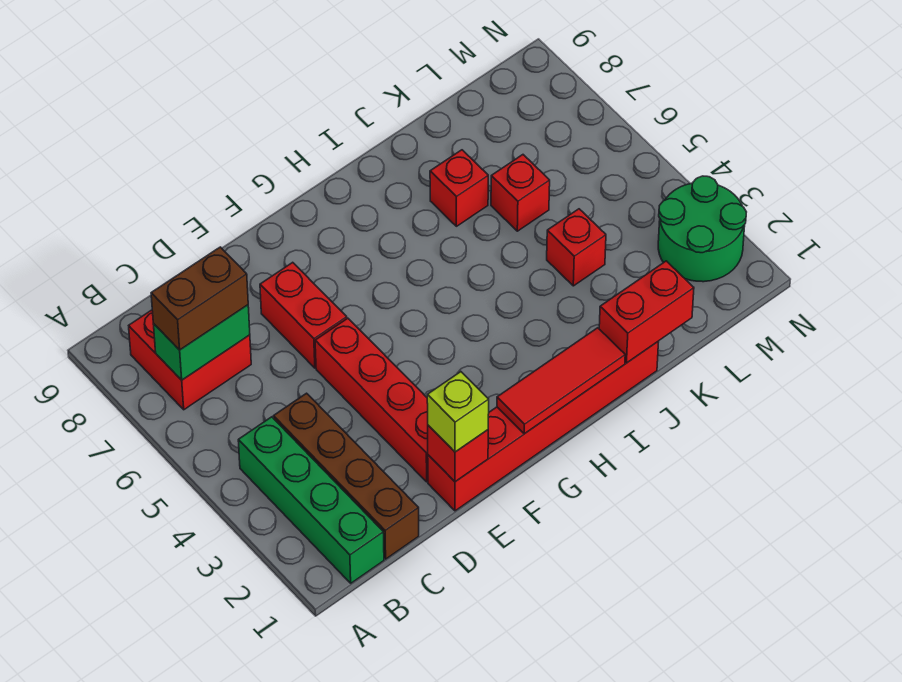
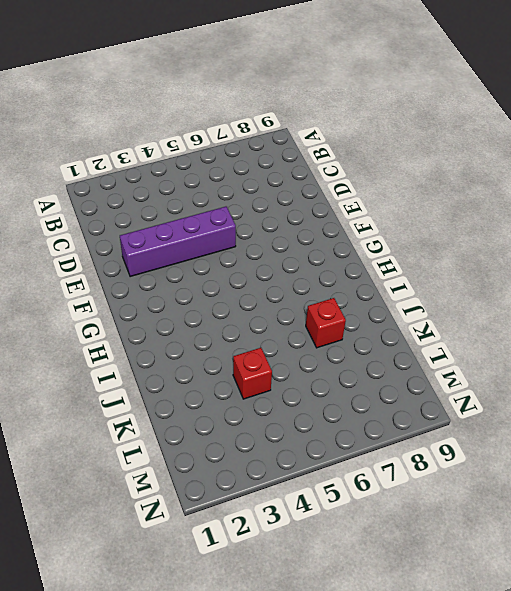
purple 1x4 brick [120,207,236,277] -> red 1x4 brick [315,318,428,482]
none -> green 1x4 brick [238,417,384,583]
none -> red 2x2 brick [129,310,251,410]
none -> brown 1x4 brick [273,393,419,559]

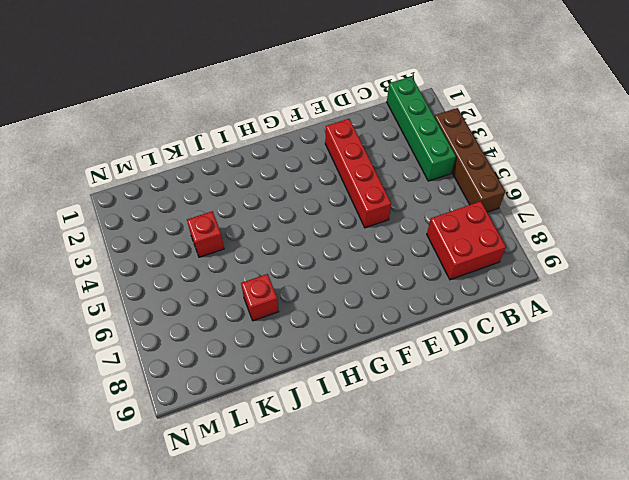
brown 1x4 brick [434,108,505,212] -> brown 1x4 brick moved to [273,393,419,559]
none -> red 1x6 brick [428,341,659,511]
none -> red 1x2 brick [260,262,347,368]
none -> red 1x1 brick [491,155,550,231]

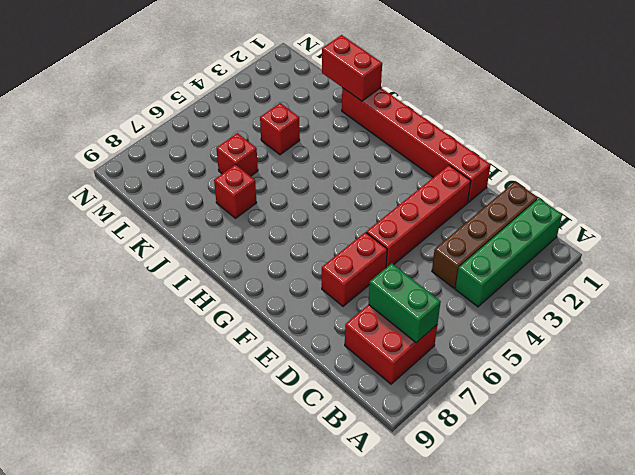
none -> green 2x2 round brick [658,176,746,282]
none -> red 1x1 brick [428,425,488,482]
none -> red 1x3 tile [497,328,625,434]

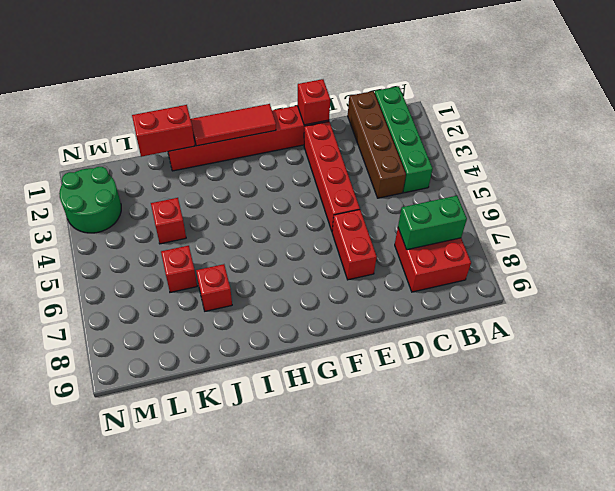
none -> brown 1x2 brick [151,247,248,350]
none -> lime 1x1 brick [427,372,489,452]

